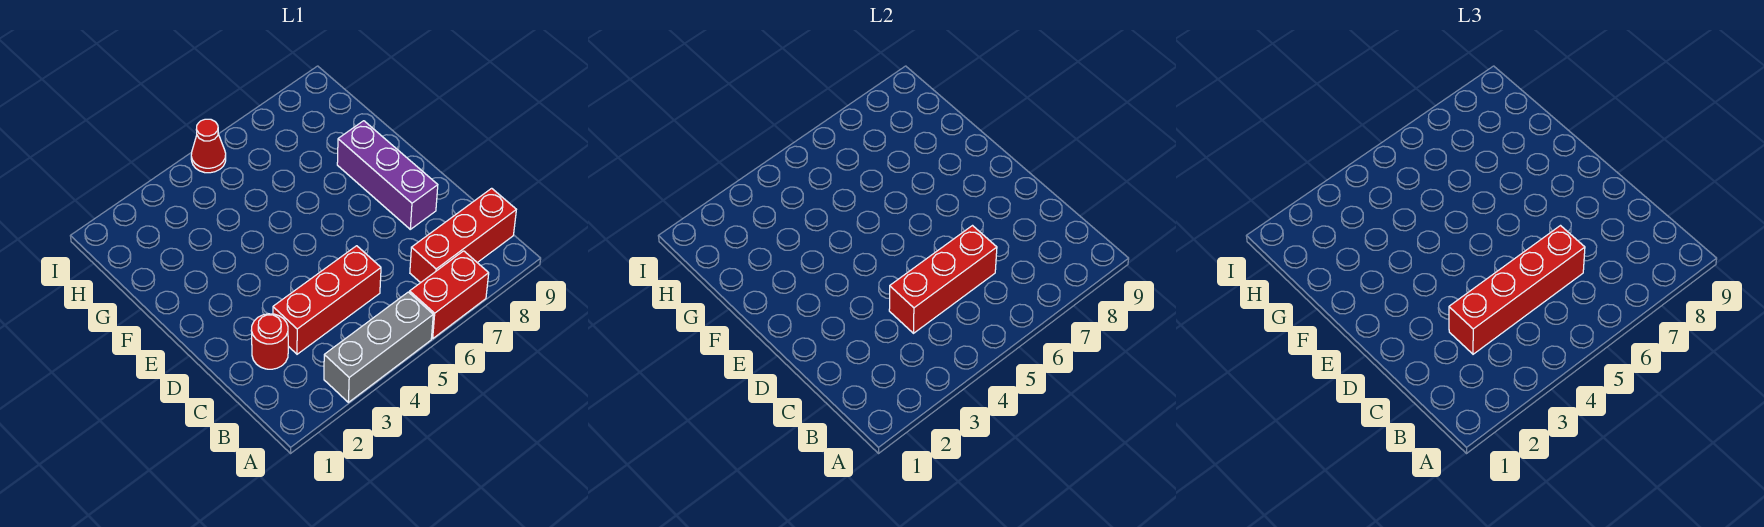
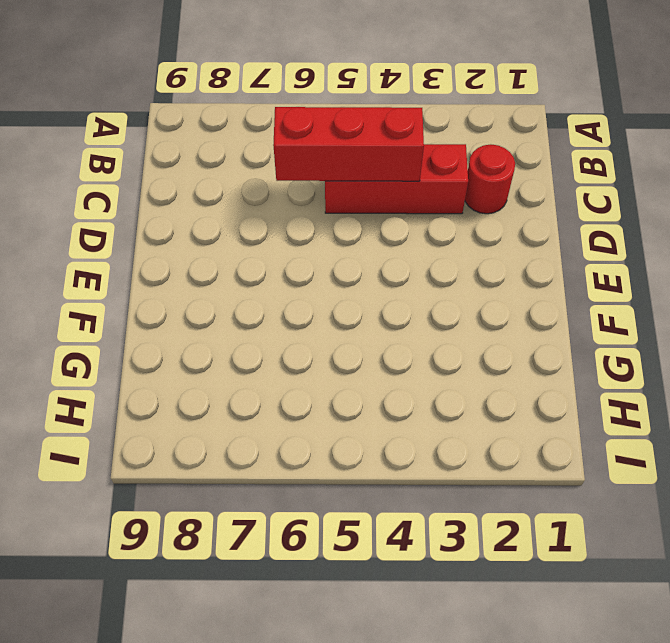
none -> grey 1x3 brick [324,292,433,402]
none -> red 1x2 brick [410,251,489,338]

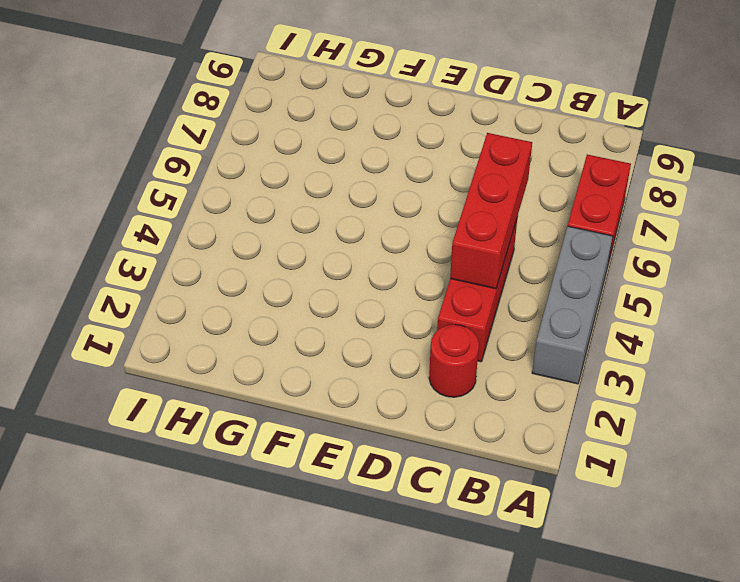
none -> red 1x3 brick [410,188,516,283]
none -> purple 1x3 brick [337,121,438,229]

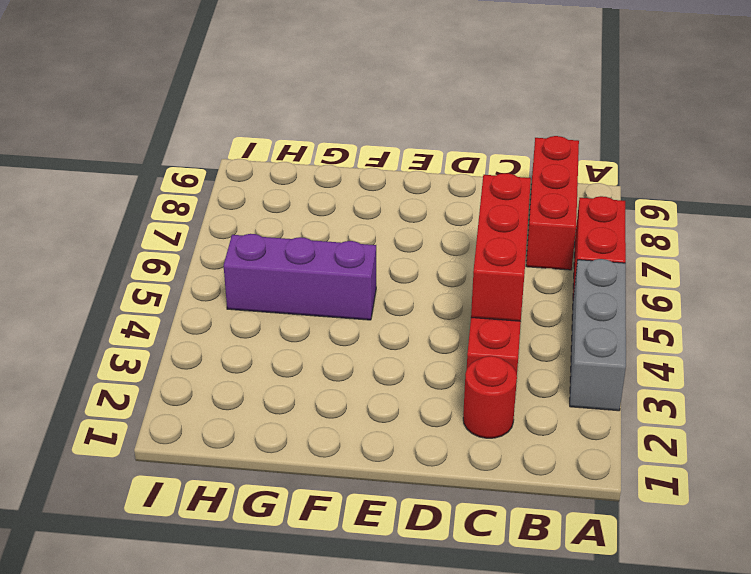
purple 1x3 brick [224,234,376,320] -> purple 1x3 brick moved to [337,121,438,229]
none -> red 1x1 cone [191,119,226,173]
none -> red 1x4 brick [1449,226,1585,354]

